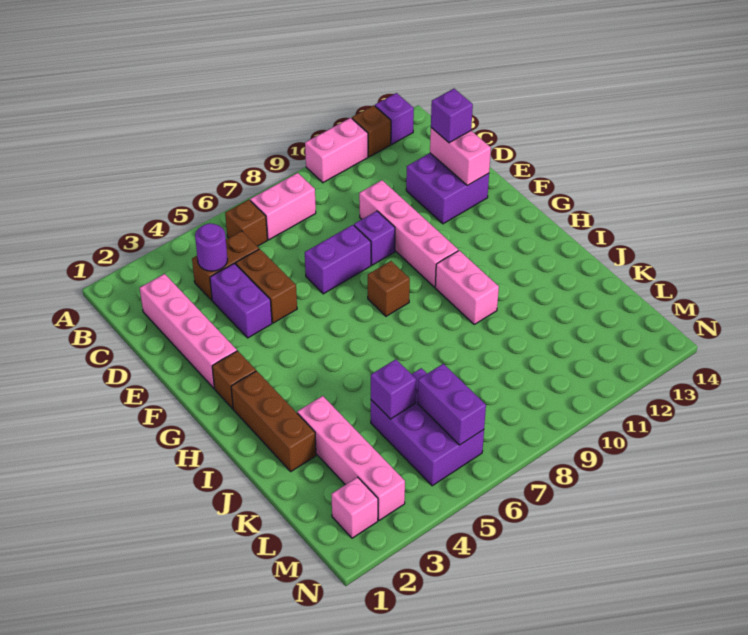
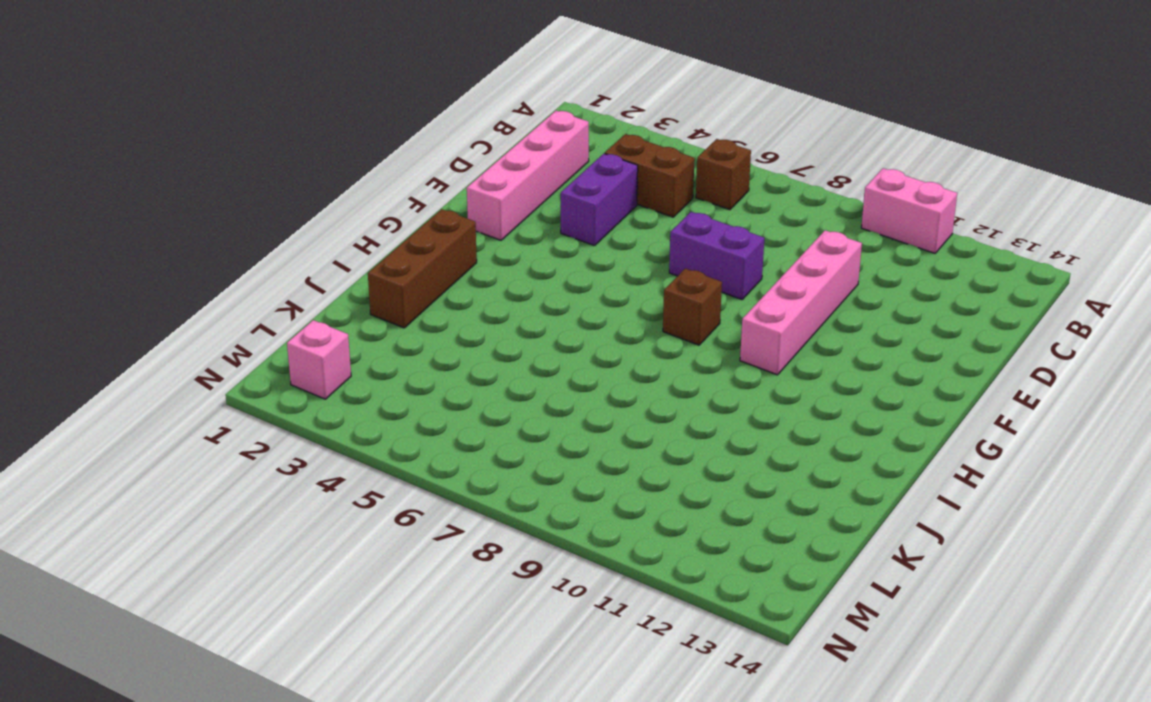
none -> brown 1x1 brick [352,105,391,157]
none -> purple 1x1 brick [375,93,414,144]
none -> pink 1x2 brick [250,173,316,240]

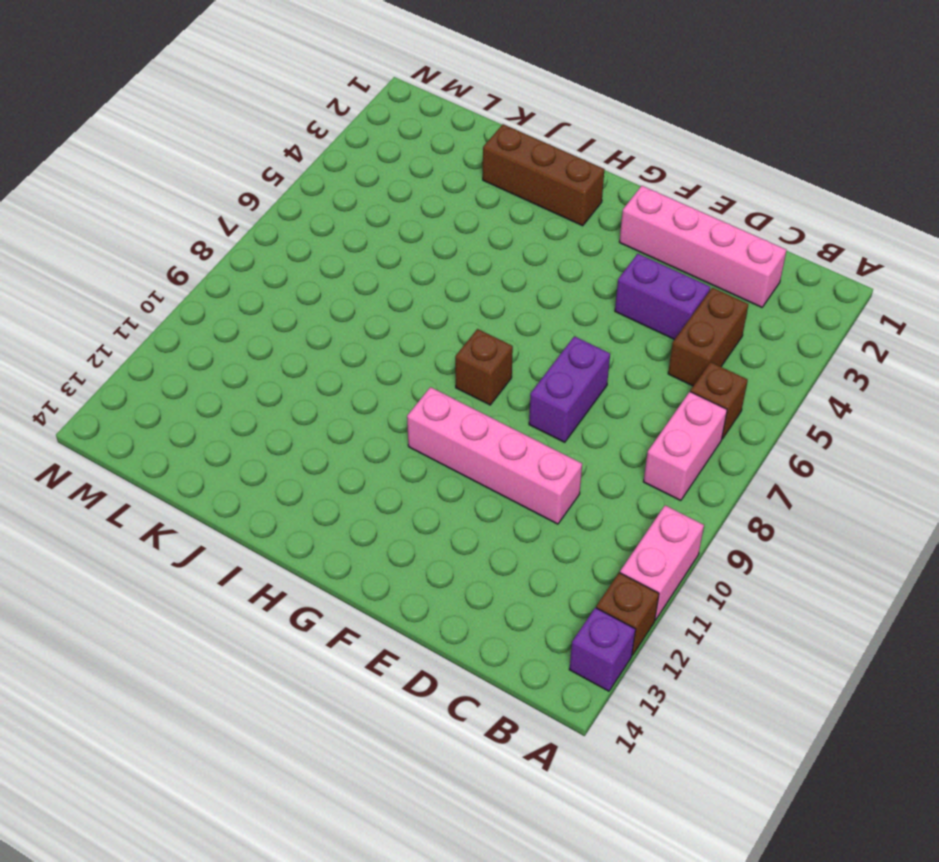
none -> brown 1x2 brick [236,249,297,323]
none -> purple 2x2 brick [406,153,489,224]
none -> purple 1x1 brick [354,211,395,265]

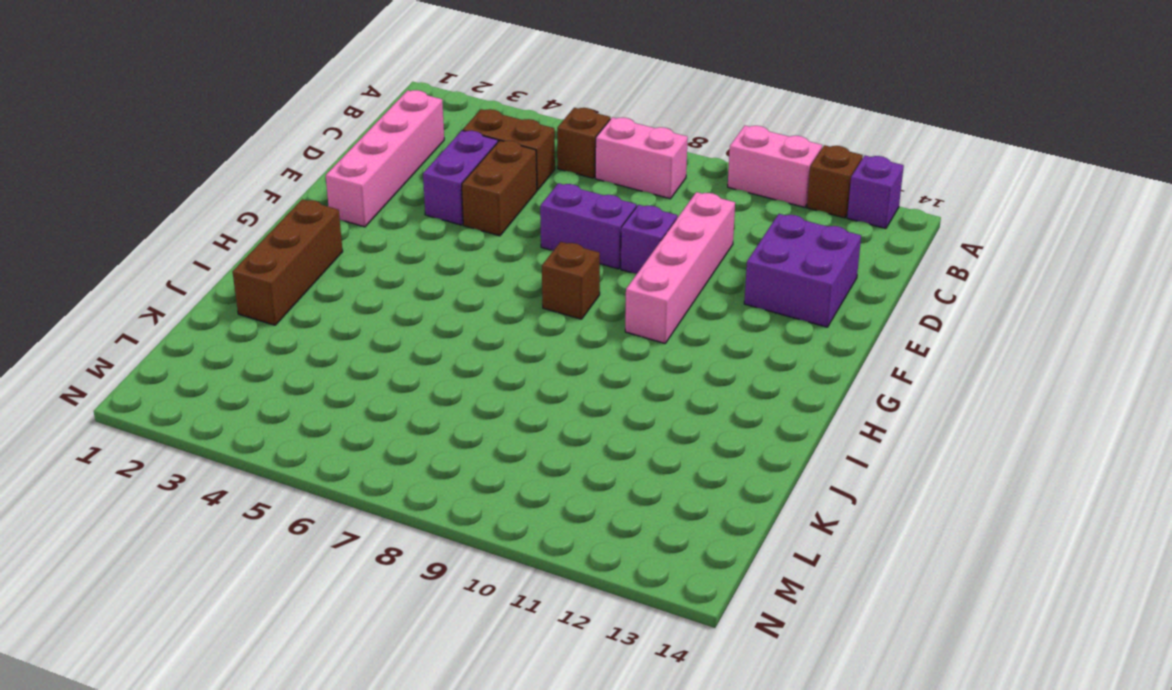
none -> brown 1x1 brick [212,351,256,409]
none -> pink 1x2 brick [435,251,499,324]
none -> pink 1x4 brick [297,396,405,520]

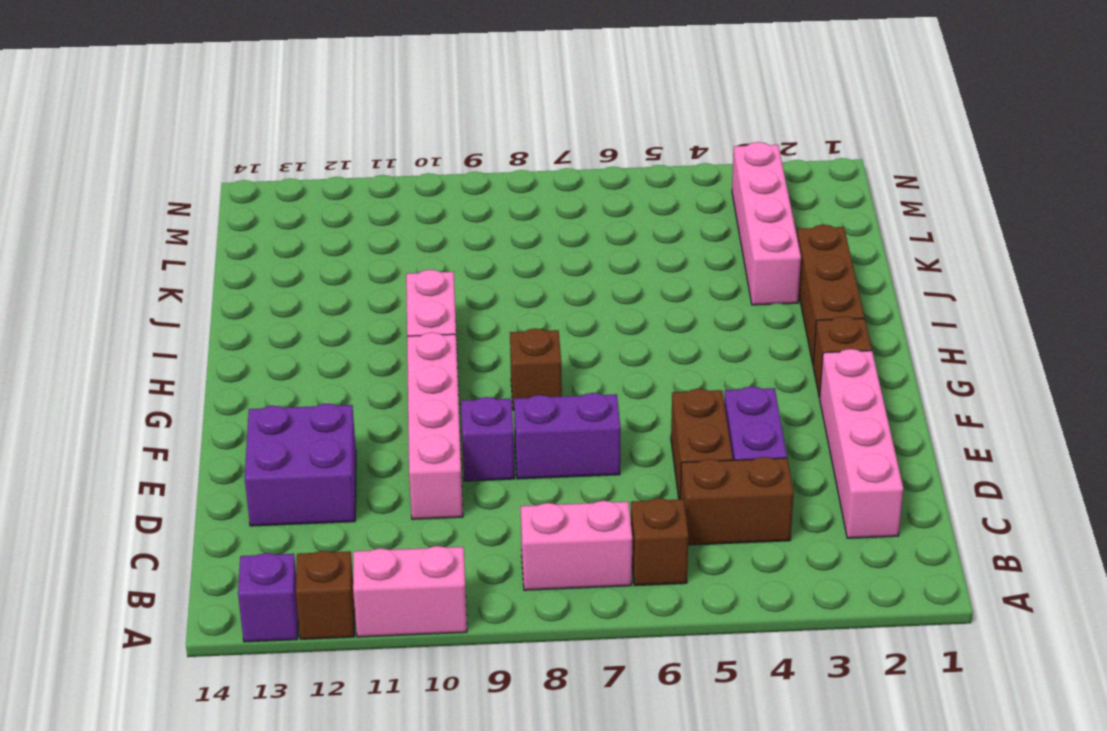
none -> purple 2x3 brick [371,368,484,486]
none -> pink 1x1 brick [331,477,378,538]
none -> purple 1x1 round brick [195,223,228,271]

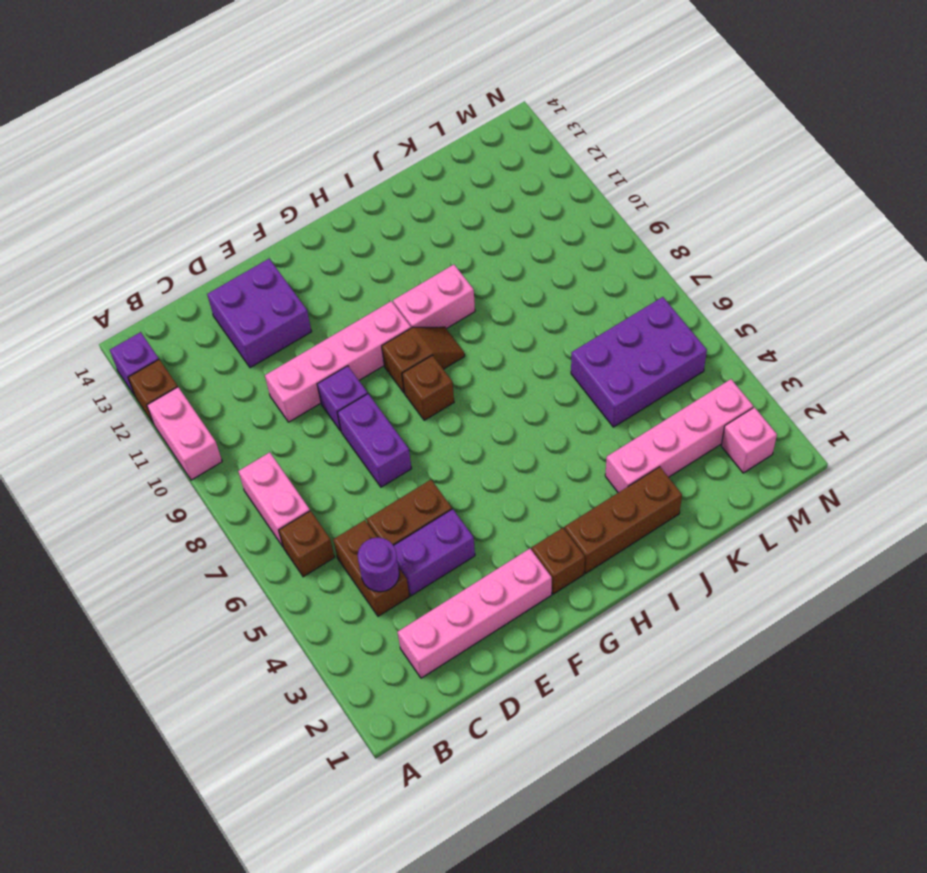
brown 1x2 slope [382,327,465,393] -> none
none -> pink 1x2 brick [430,128,491,185]
none -> purple 1x1 brick [371,359,416,419]
none -> purple 1x2 brick [418,364,486,445]

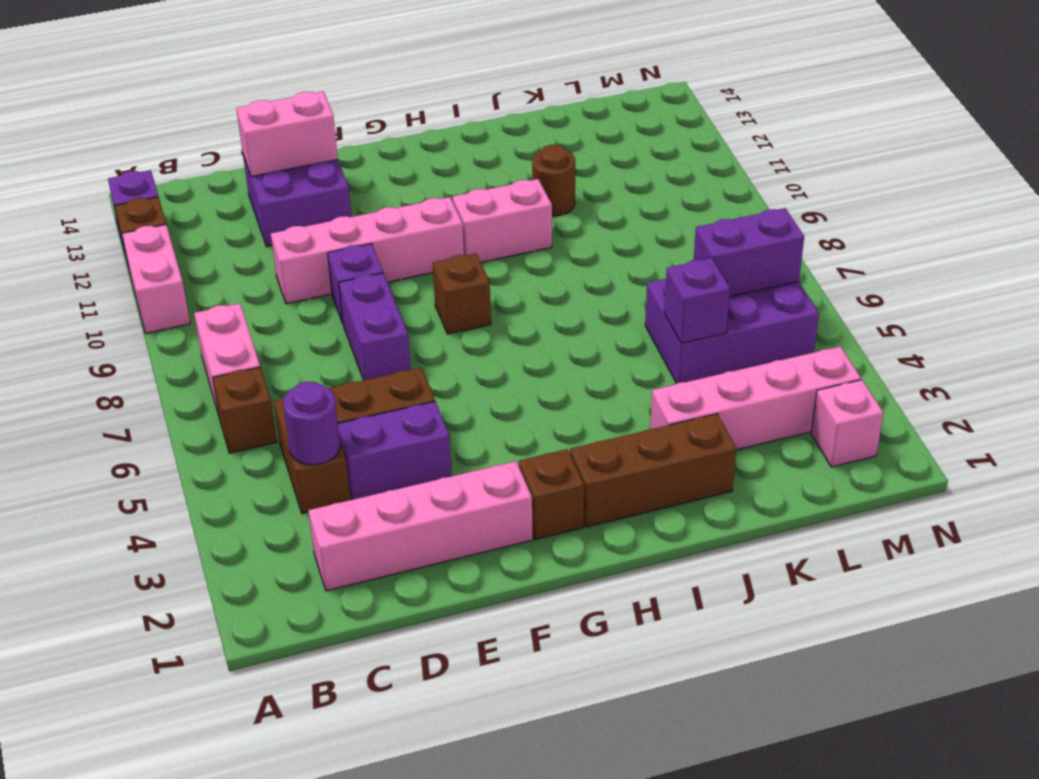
brown 1x1 round brick [532,145,575,216] -> none
none -> purple 1x1 brick [431,89,473,143]

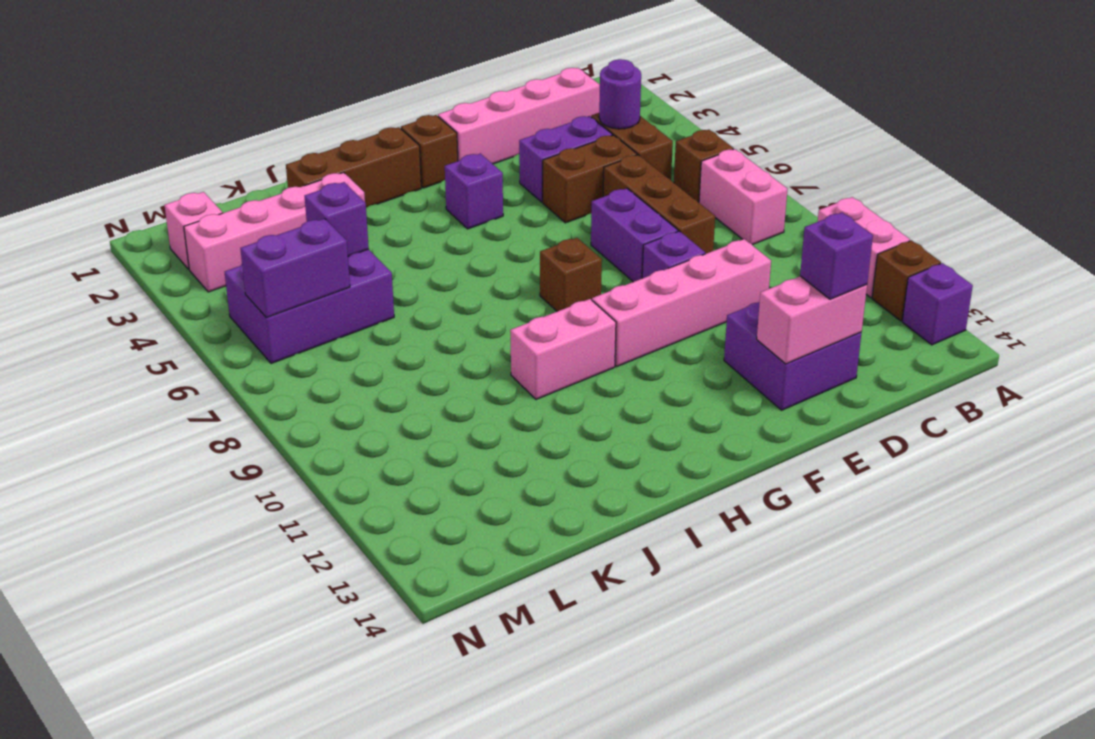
brown 1x3 brick [603,155,715,254] -> none
purple 1x1 brick [445,154,503,229] -> none

